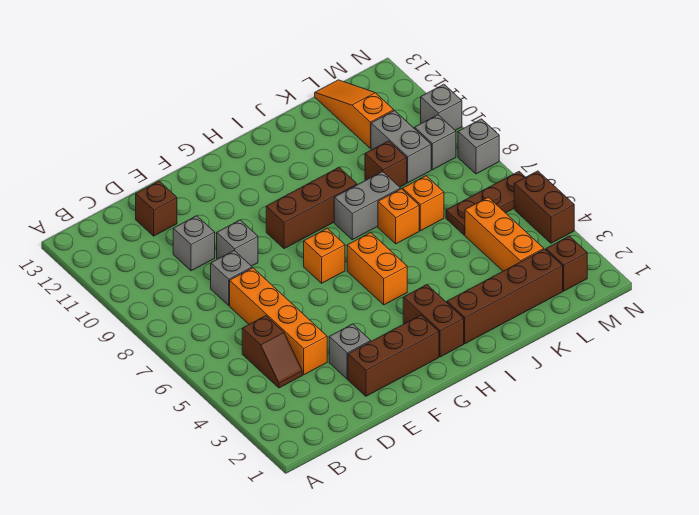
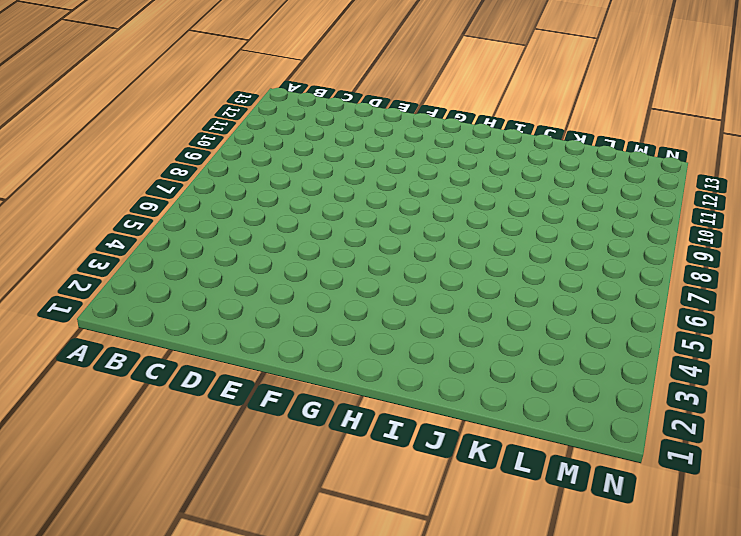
none -> brown 1x2 slope [242,316,302,388]
none -> orange 1x4 brick [230,268,327,375]
none -> grey 1x1 brick [211,251,252,305]

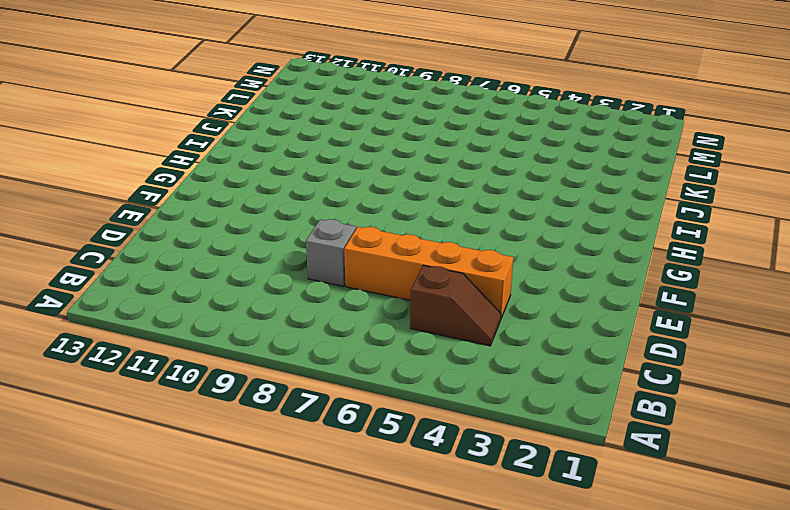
none -> grey 1x1 brick [173,216,215,271]
none -> brown 1x1 brick [136,181,177,236]
none -> brown 1x3 brick [348,315,439,396]

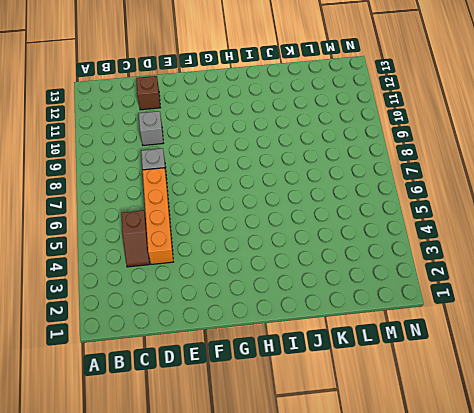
none -> brown 1x3 brick [348,315,439,396]
none -> grey 1x1 brick [329,324,371,379]
none -> grey 1x1 brick [217,220,258,266]

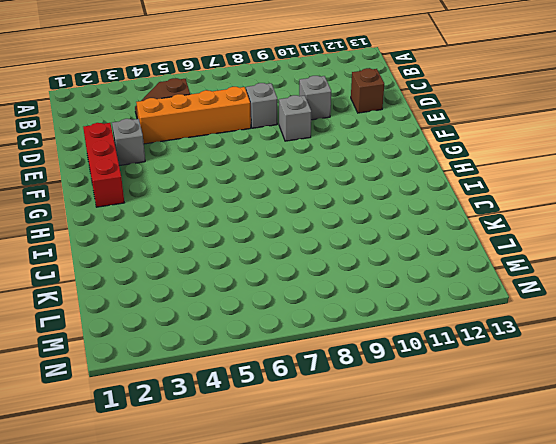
red 1x3 brick [83,123,124,207] -> brown 1x3 brick [348,315,439,396]
none -> orange 1x1 brick [304,228,345,283]
none -> brown 1x3 brick [266,167,357,249]
none -> brown 1x2 brick [403,285,464,357]

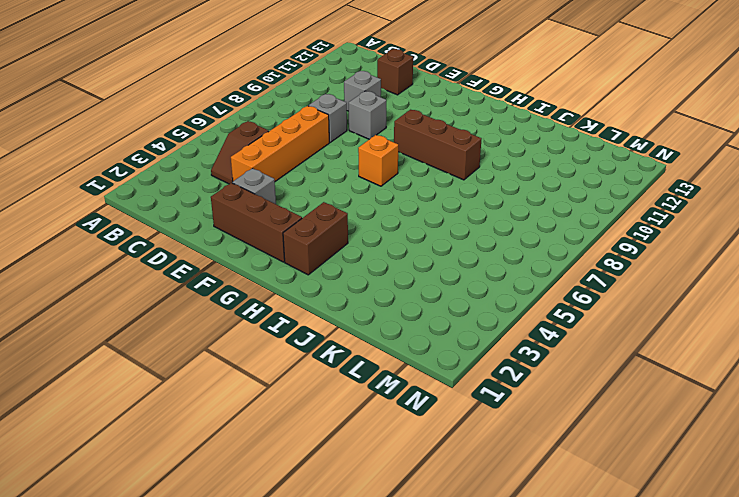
none -> orange 1x2 brick [347,233,407,305]
none -> brown 1x4 brick [447,249,563,344]
none -> grey 1x2 brick [334,172,401,240]

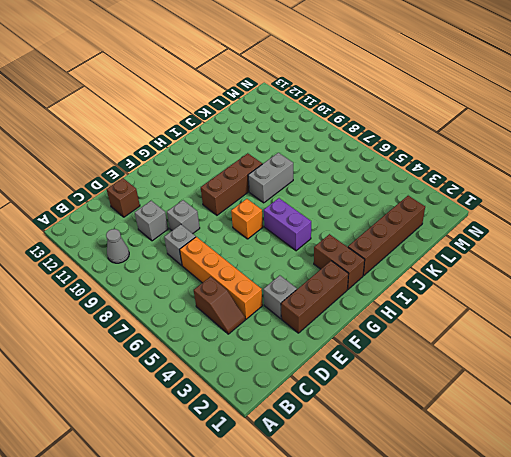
grey 1x1 cone [106,229,129,263] -> none
purple 1x2 brick [264,198,311,251] -> orange 1x2 brick [347,233,407,305]
none -> orange 1x1 brick [378,189,419,244]
none -> orange 1x1 brick [403,176,444,231]
none -> brown 1x1 brick [365,141,407,187]

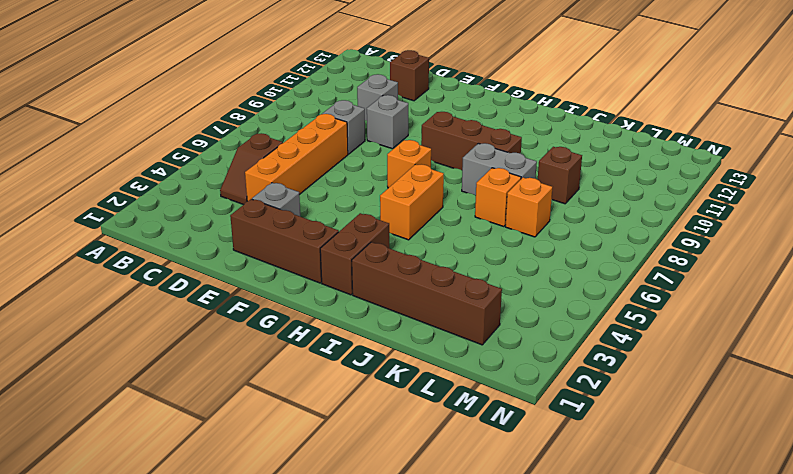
none -> orange 1x3 brick [465,197,544,271]
none -> brown 1x3 plate [446,172,525,235]
none -> grey 1x2 brick [371,111,431,183]

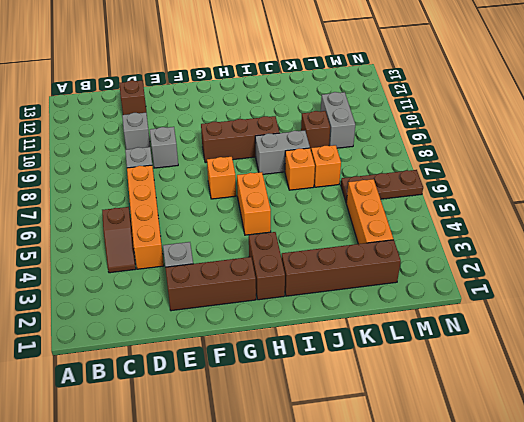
none -> orange 1x3 slope [315,80,394,148]
none -> brown 1x1 brick [546,236,587,291]
none -> grey 1x1 brick [415,115,456,170]

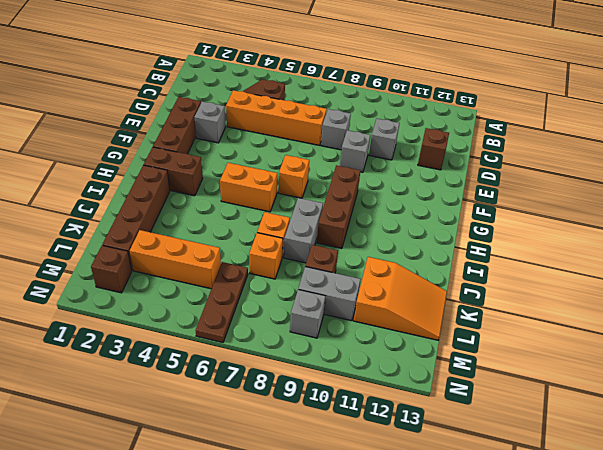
orange 2x3 slope [354,257,447,340] -> orange 1x3 slope [315,80,394,148]
none -> brown 1x2 brick [514,171,574,243]
none -> grey 1x1 brick [458,119,499,174]
none -> grey 1x1 brick [421,84,462,130]

